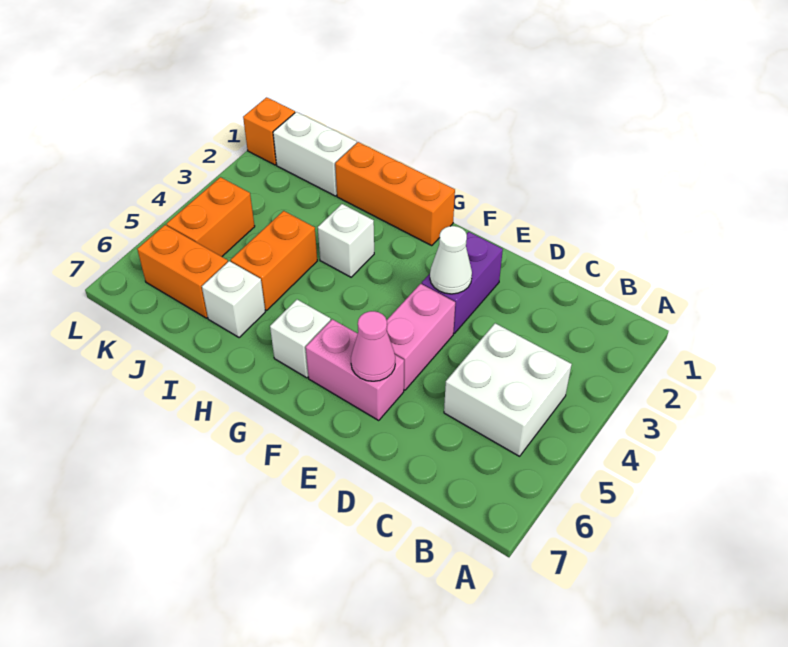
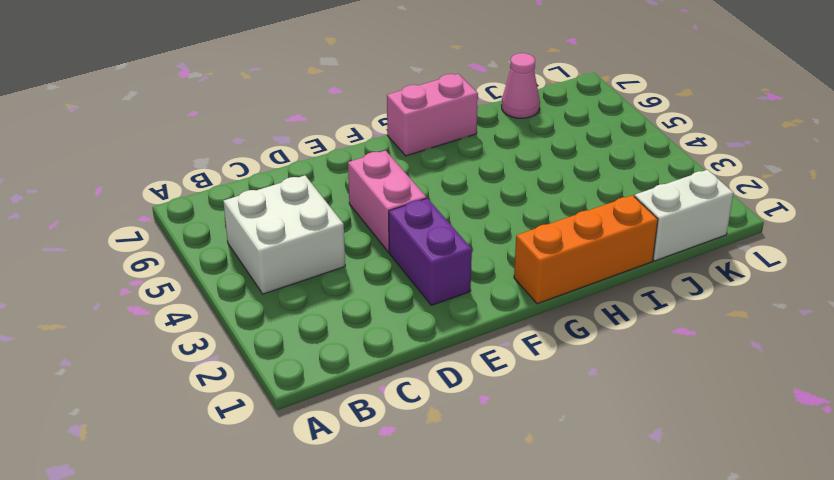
pink 1x2 brick [387,74,478,156] -> pink 1x2 brick moved to [306,319,404,420]
pink 1x1 cone [501,53,540,118] -> pink 1x1 cone moved to [351,311,395,381]
none -> white 1x1 brick [270,300,331,378]
none -> white 1x1 brick [318,204,374,277]
none -> orange 1x2 brick [231,211,317,311]

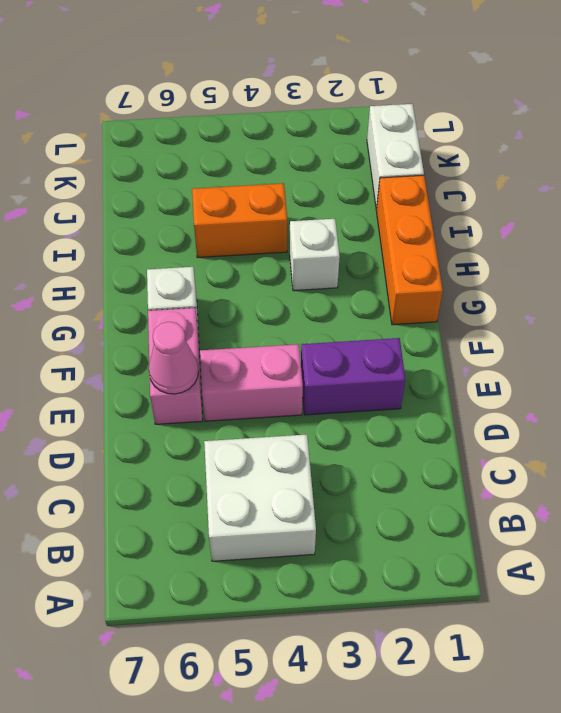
none -> white 1x1 brick [202,261,265,338]
none -> orange 1x2 brick [137,225,228,318]
none -> orange 1x2 brick [167,177,255,257]

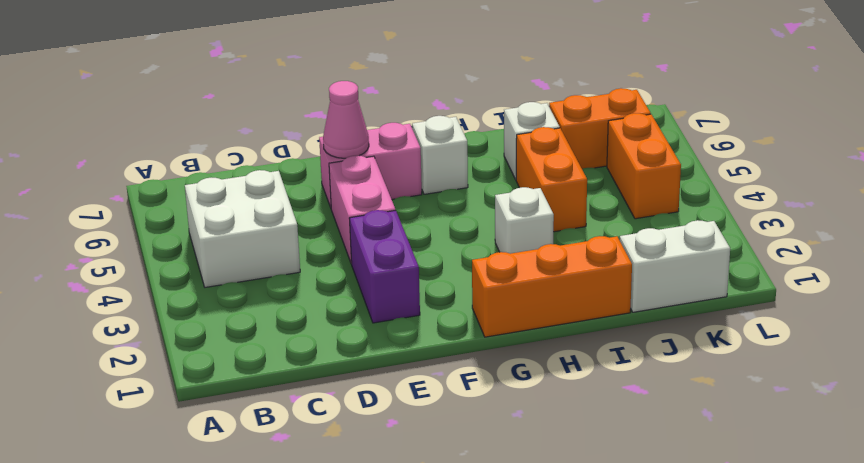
none -> orange 1x1 brick [243,97,295,165]
none -> white 1x1 cone [430,226,472,294]

